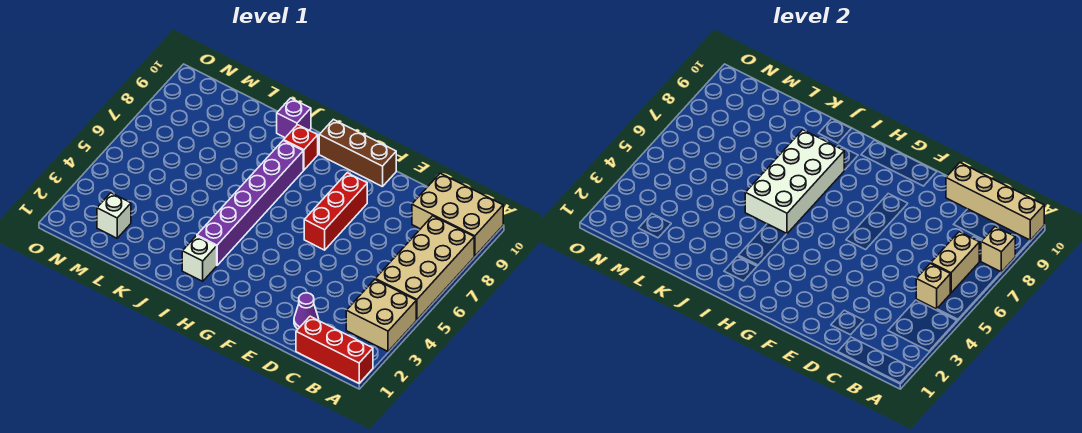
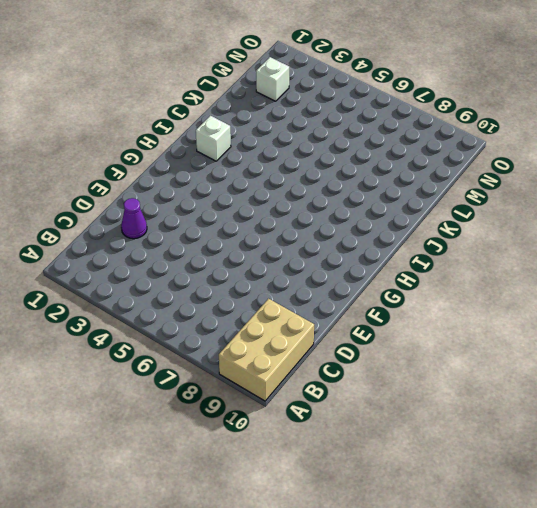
none -> red 1x3 brick [296,316,373,383]
none -> tan 2x2 brick [346,280,416,351]
none -> tan 2x4 brick [375,216,474,320]

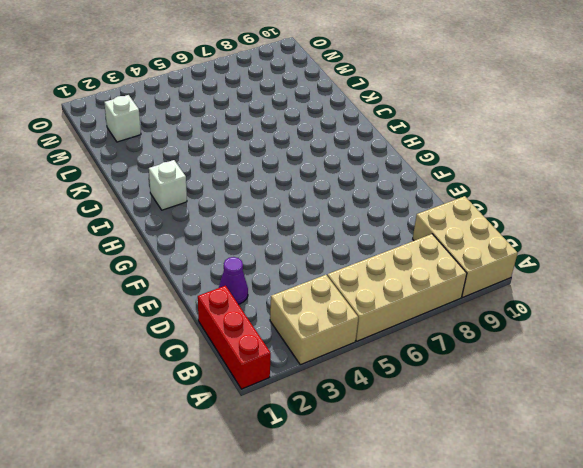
none -> red 1x3 brick [304,173,367,250]
none -> brown 1x3 brick [319,119,396,187]
none -> purple 1x6 brick [197,140,303,265]

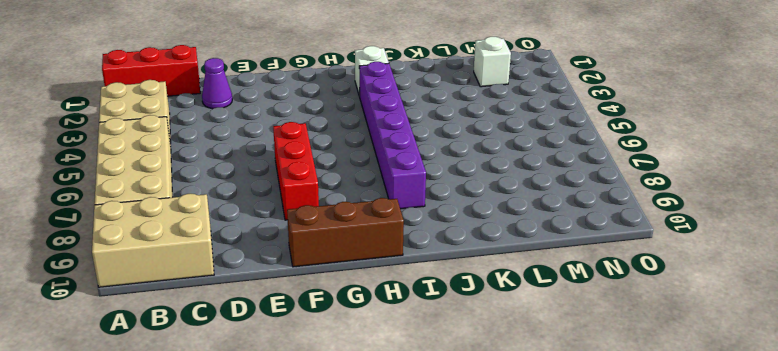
none -> red 1x1 brick [284,125,318,170]
none -> purple 1x1 brick [277,98,311,138]
none -> tan 1x1 brick [981,227,1015,272]

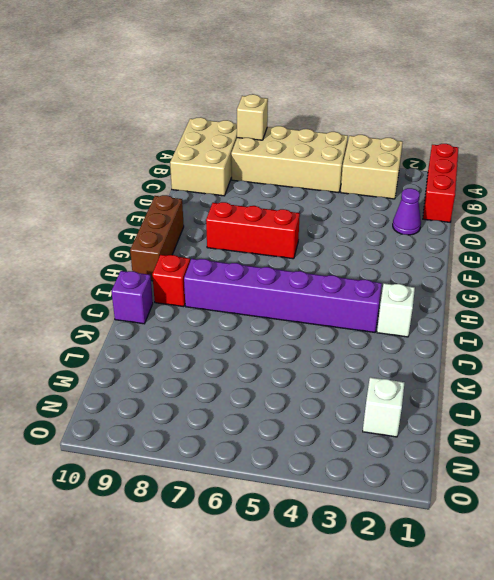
none -> tan 1x4 brick [946,163,1044,240]
none -> tan 1x1 brick [916,264,950,309]
none -> tan 1x2 brick [931,232,979,293]

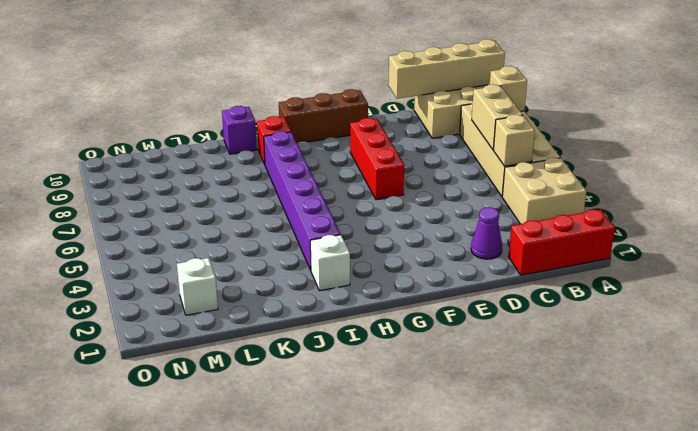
none -> white 2x4 brick [745,130,844,234]

